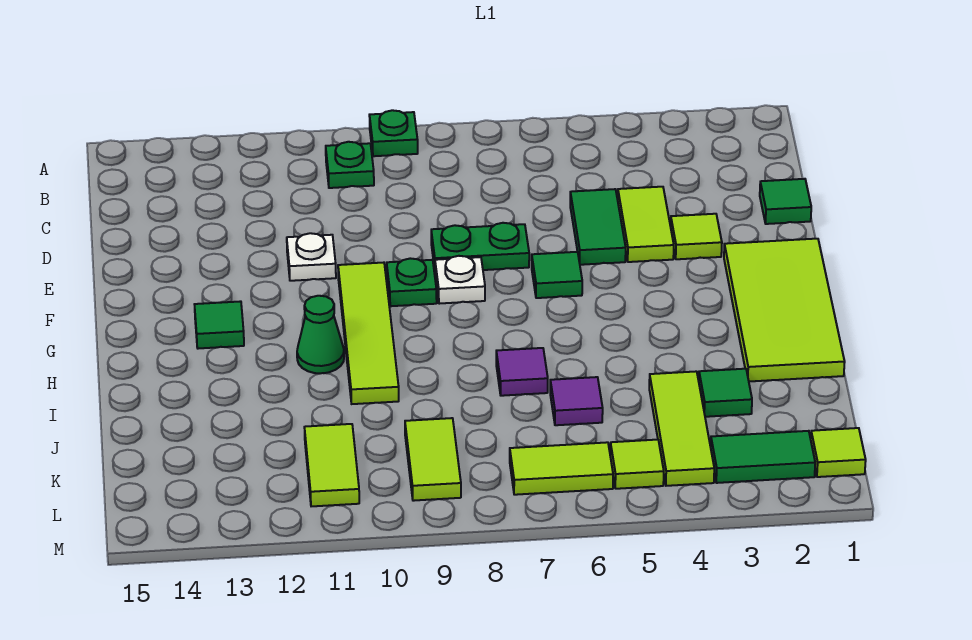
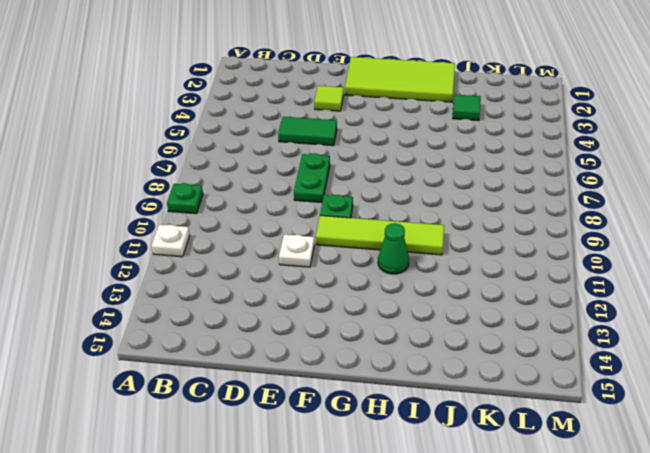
white 1x1 plate [152,225,190,257] -> white 1x1 plate moved to [435,256,485,304]
none -> green 1x1 plate [326,142,374,188]
none -> green 1x1 tile [760,179,811,224]
none -> lime 1x2 tile [618,187,674,262]

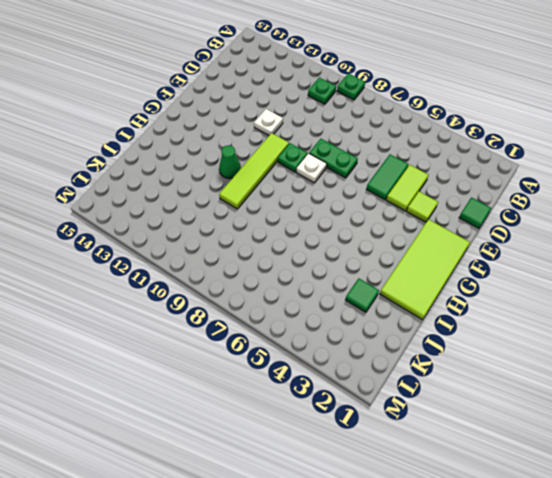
none -> green 1x1 tile [532,252,582,298]
none -> green 1x1 tile [194,301,244,349]
none -> purple 1x1 tile [496,348,548,396]

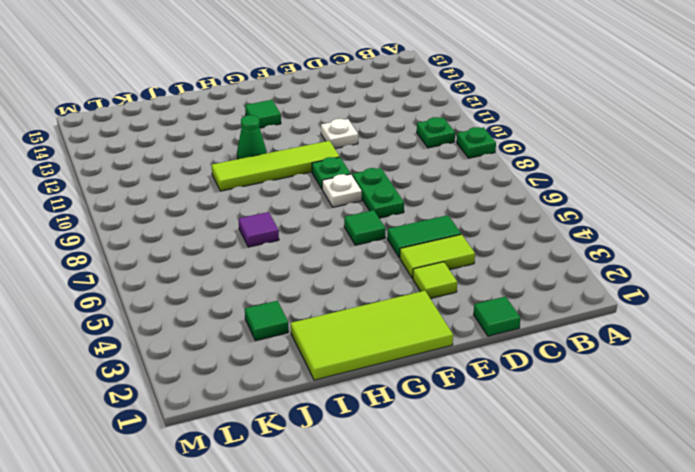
none -> lime 1x3 tile [649,371,714,486]
none -> purple 1x1 tile [550,377,603,425]
none -> lime 1x2 tile [405,418,461,501]

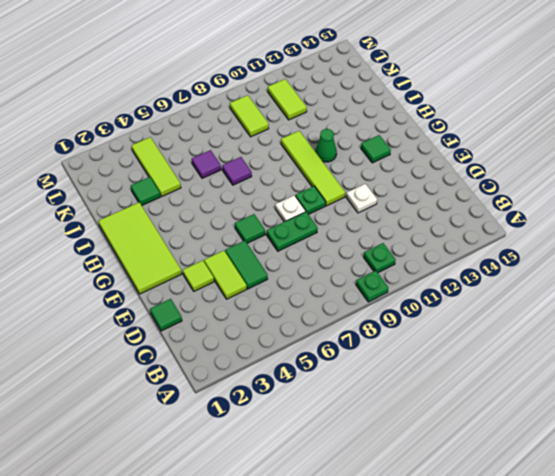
none -> lime 1x1 tile [811,428,866,477]
none -> green 1x2 tile [711,431,815,483]
none -> lime 1x1 tile [610,440,664,489]

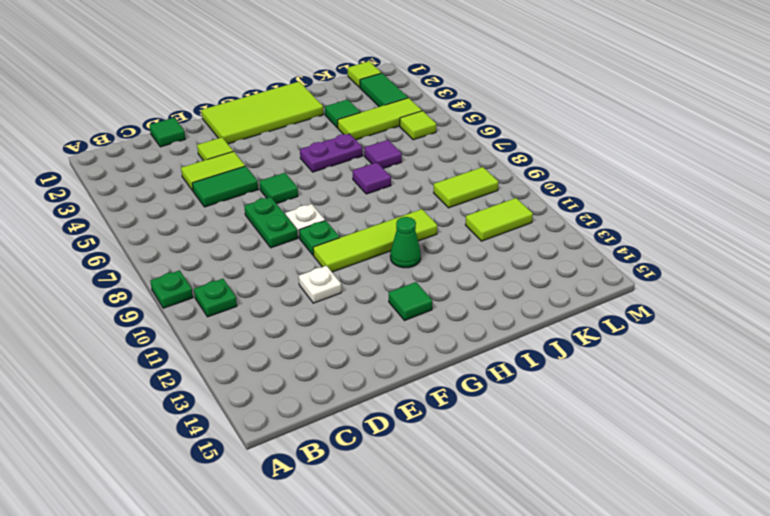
purple 1x2 plate [300,134,363,172] -> none
none -> lime 1x2 tile [510,442,613,495]

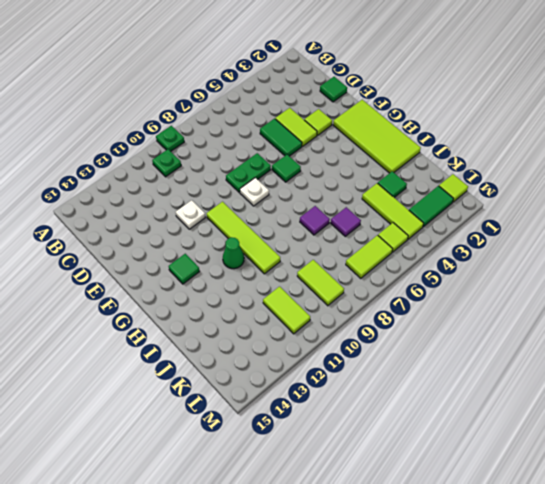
none -> green 1x1 plate [387,258,437,306]

